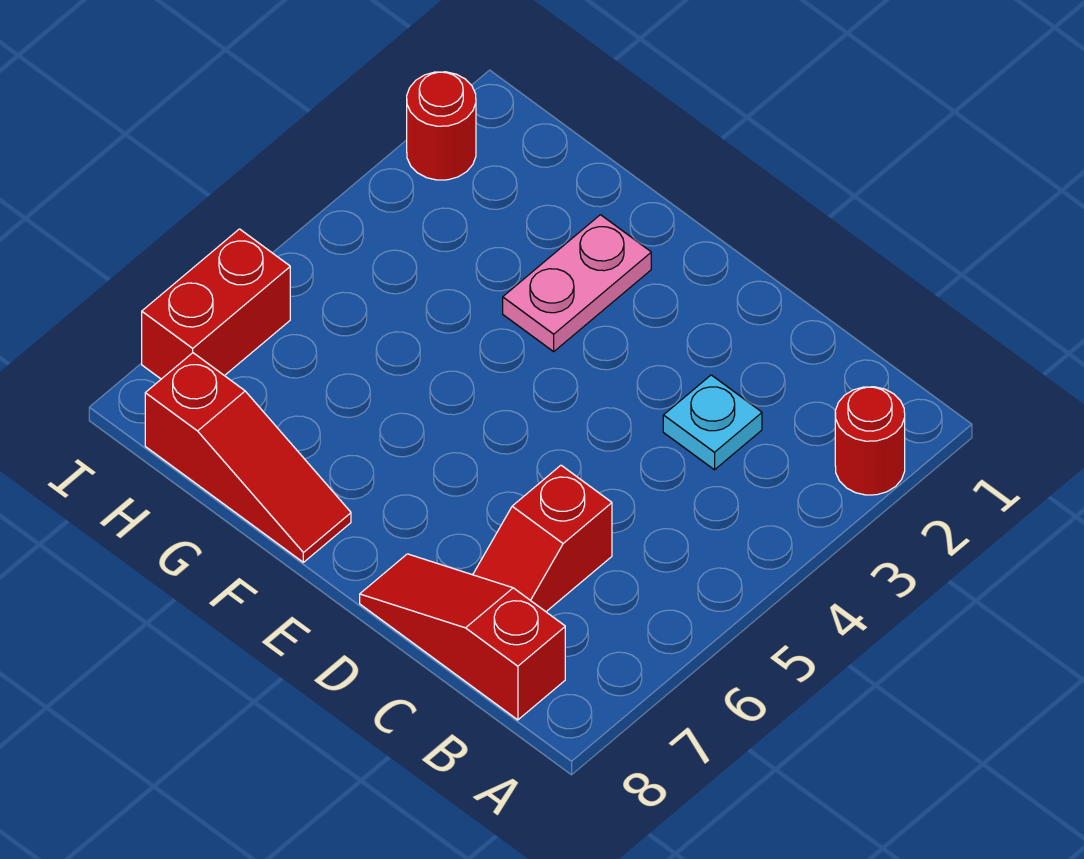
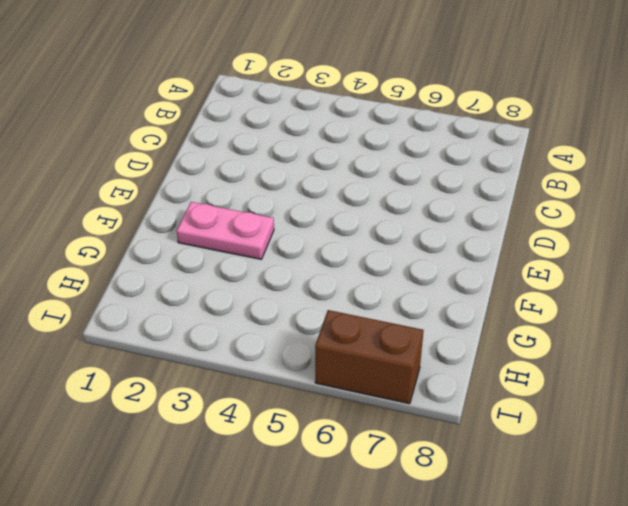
brown 1x2 brick [315,310,424,404] -> red 1x2 brick [142,229,290,379]
none -> red 1x1 round brick [835,387,905,495]
none -> red 1x3 slope [360,554,565,720]

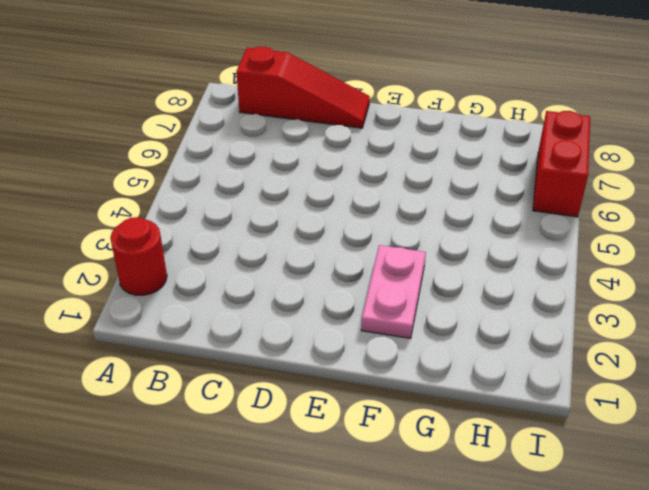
none -> cyan 1x1 plate [663,375,762,470]
none -> red 1x2 slope [473,465,612,612]

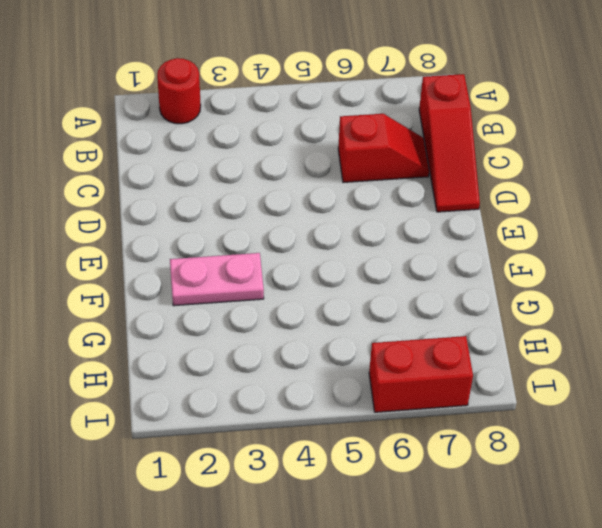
none -> cyan 1x1 plate [663,375,762,470]
none -> red 1x3 slope [145,353,351,562]

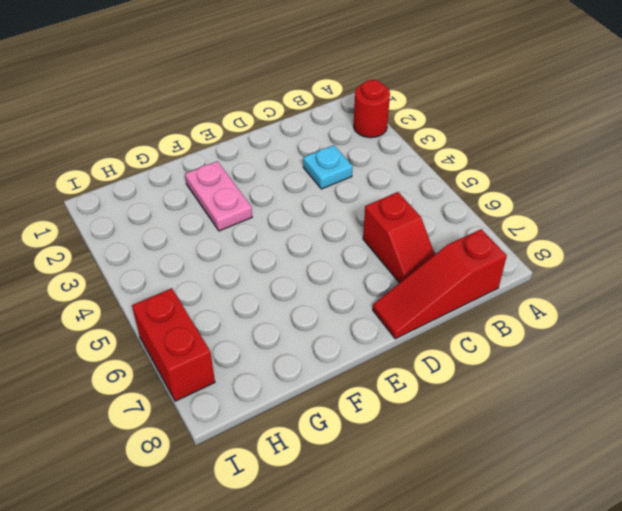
none -> red 1x3 slope [145,353,351,562]
none -> red 1x1 round brick [407,72,476,180]

